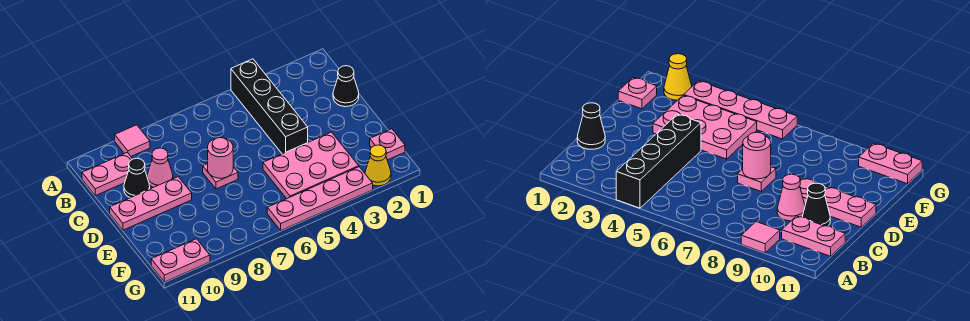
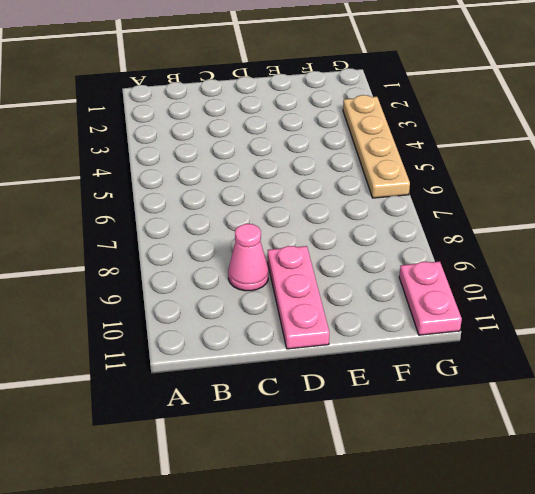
tan 1x4 plate [343,95,410,198] -> pink 1x4 plate [267,167,373,230]
none -> black 1x4 brick [231,59,308,154]
none -> pink 1x1 tile [115,125,150,156]
none -> pink 1x2 plate [82,152,132,196]

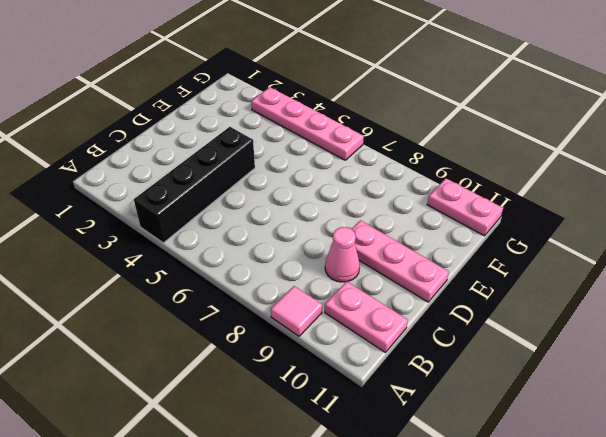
none -> black 1x1 cone [333,66,359,107]
none -> black 1x1 cone [124,158,150,198]
none -> pink 1x1 plate [203,164,238,189]

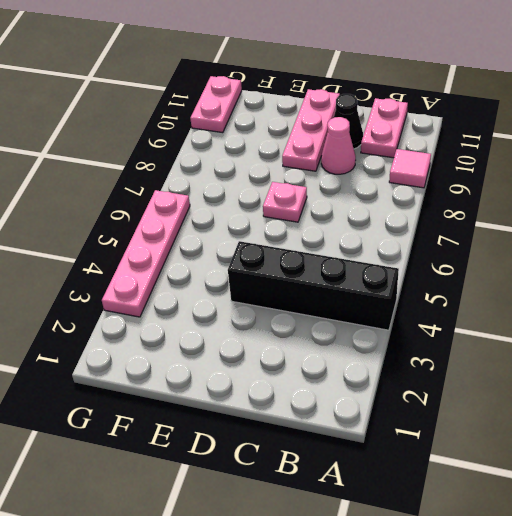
none -> black 1x1 cone [333,66,359,107]
none -> pink 2x3 plate [263,132,359,199]
none -> pink 1x1 plate [370,129,405,160]

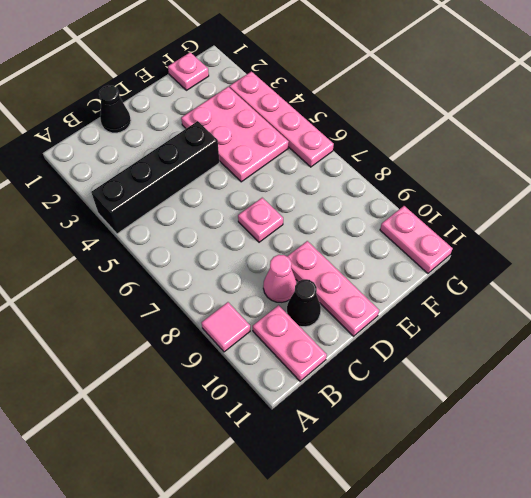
none -> yellow 1x1 cone [365,145,391,186]
none -> pink 1x1 round brick [208,138,233,178]

